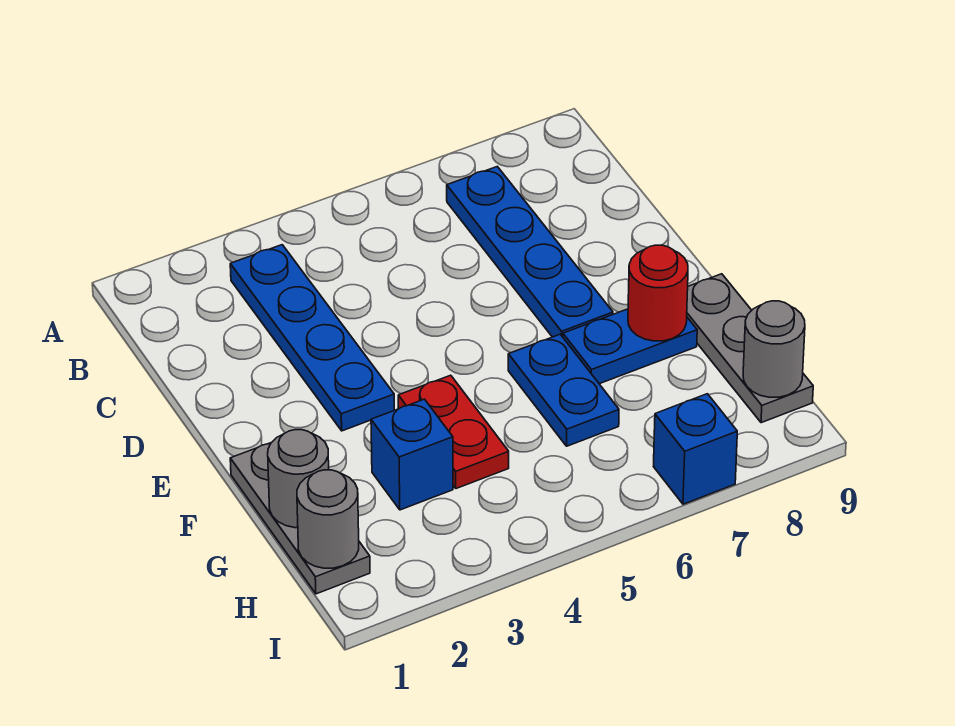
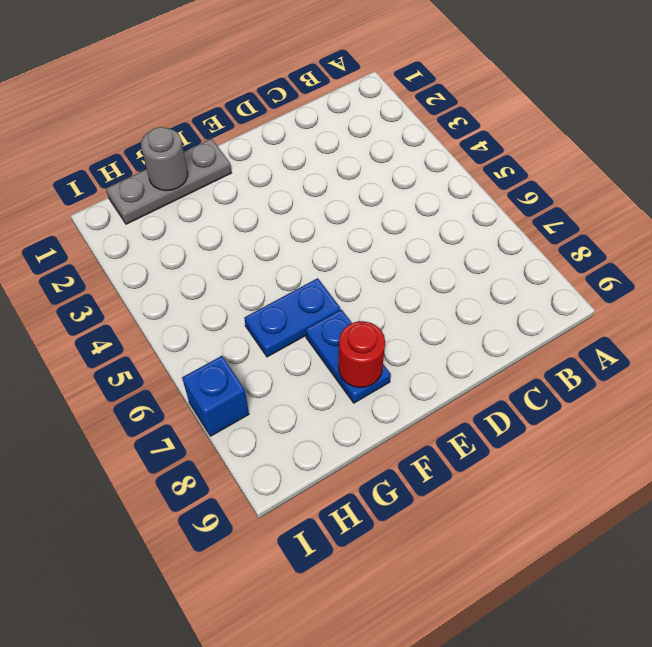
none -> blue 1x4 plate [230,245,394,431]
none -> blue 1x4 plate [447,167,613,337]
none -> red 1x2 plate [398,375,509,489]

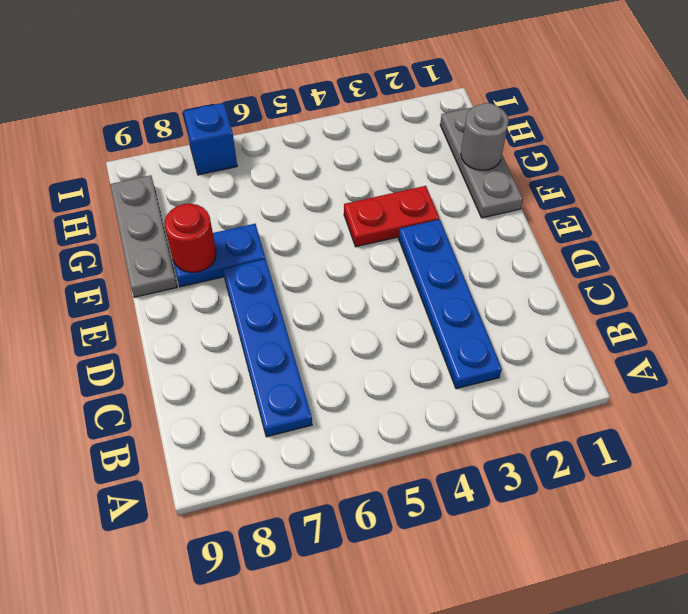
red 1x2 plate [344,186,439,247] -> red 1x2 plate turned to [398,375,509,489]
none -> blue 1x2 plate [508,334,619,446]
none -> blue 1x1 brick [371,399,453,510]
none -> grey 1x1 round brick [297,470,359,568]

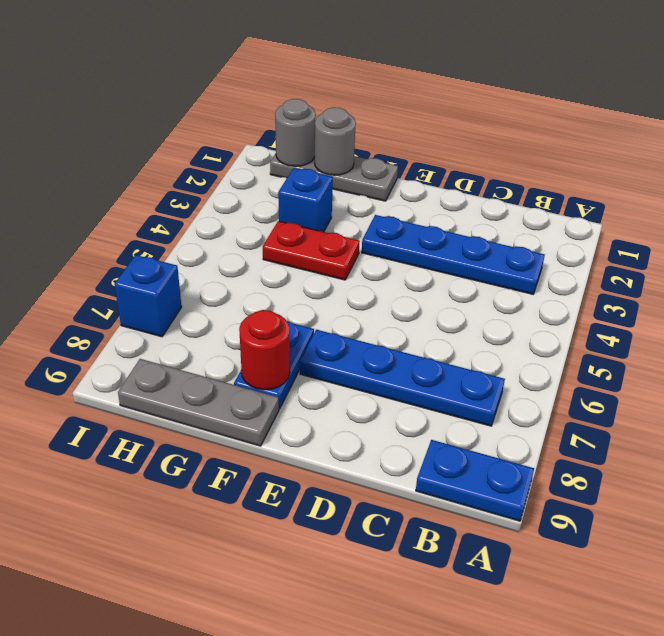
blue 1x2 plate [416,440,534,521] -> blue 1x2 plate moved to [508,334,619,446]
none -> grey 1x1 round brick [743,301,805,397]

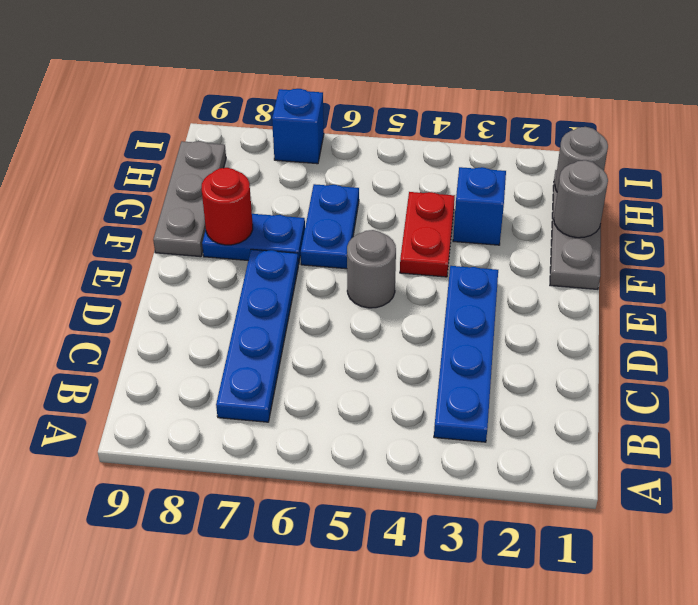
grey 1x1 round brick [347,230,396,308] -> grey 1x1 round brick moved to [743,301,805,397]

